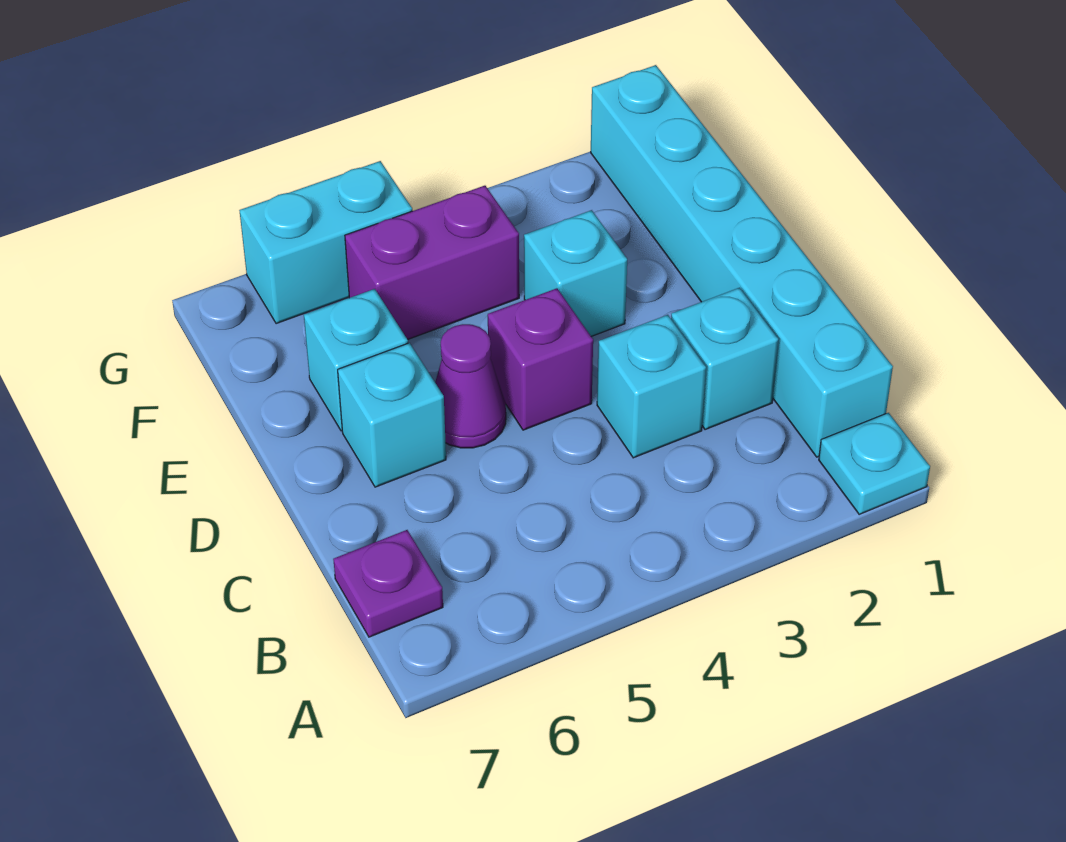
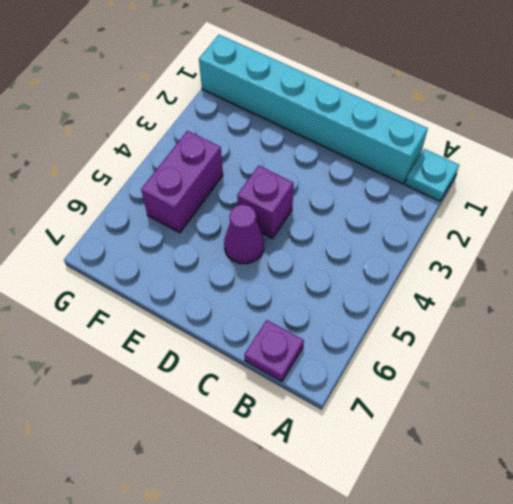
none -> cyan 1x1 brick [671,288,778,430]
none -> cyan 1x1 brick [597,315,706,458]
none -> cyan 1x1 brick [338,343,446,487]

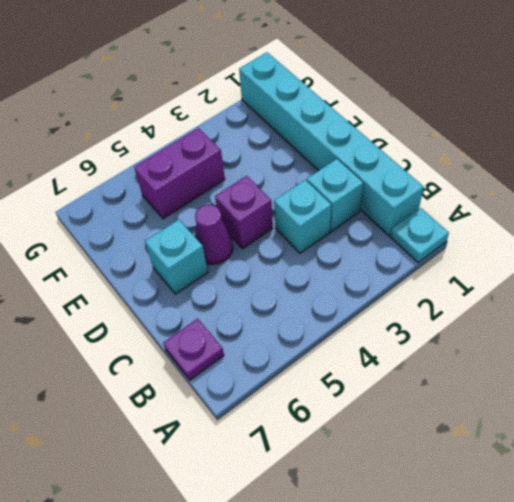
none -> cyan 1x1 brick [524,210,627,336]
none -> cyan 1x1 brick [304,289,408,431]
none -> cyan 1x2 brick [239,161,412,324]

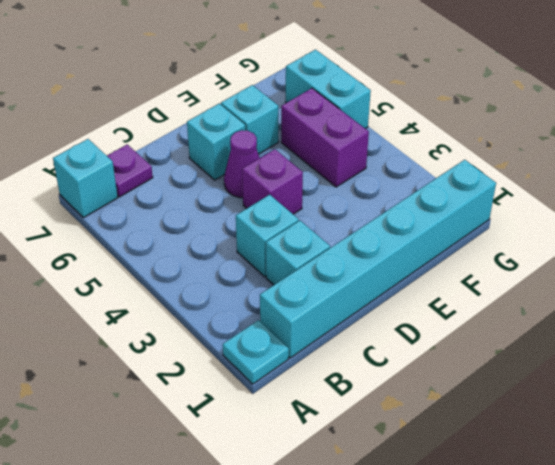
cyan 1x1 brick [53,139,118,218] -> cyan 1x1 brick moved to [524,210,627,336]

